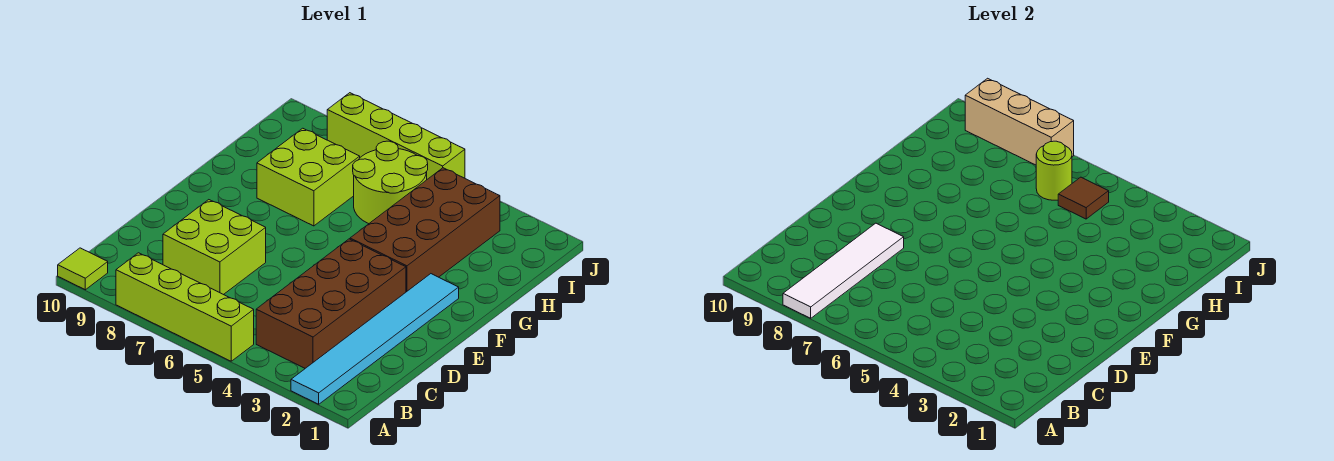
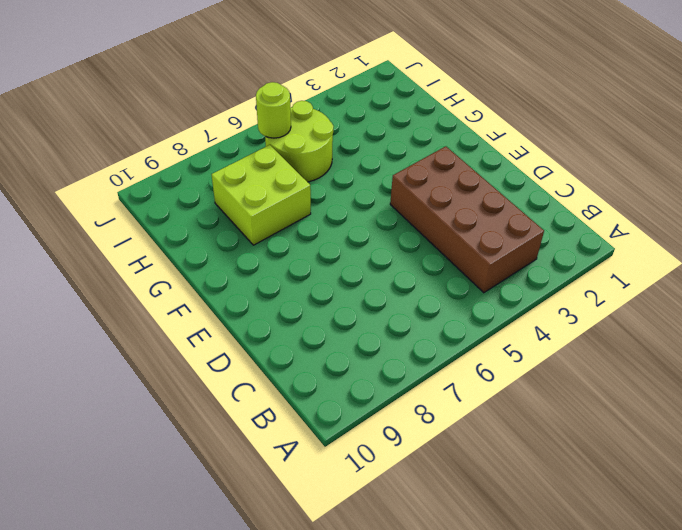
none -> cyan 1x6 tile [291,274,459,404]
none -> lime 1x4 brick [116,253,254,361]
none -> lime 1x1 tile [58,248,108,290]

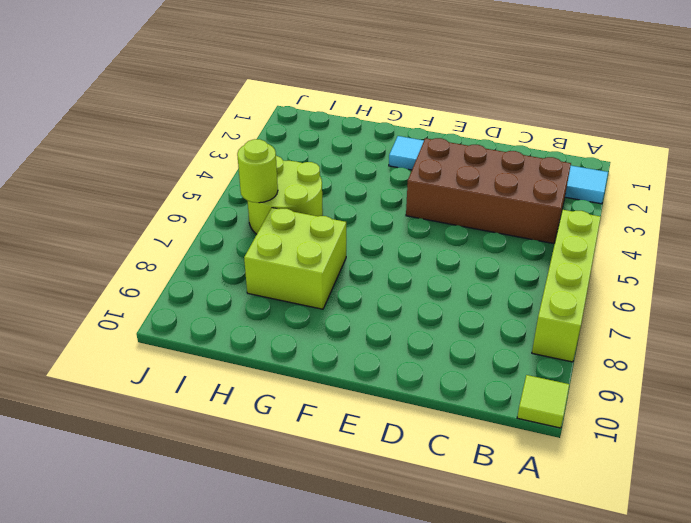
none -> lime 2x2 brick [163,200,266,295]
none -> brown 2x4 brick [350,168,500,292]
none -> lime 1x4 brick [327,93,465,179]

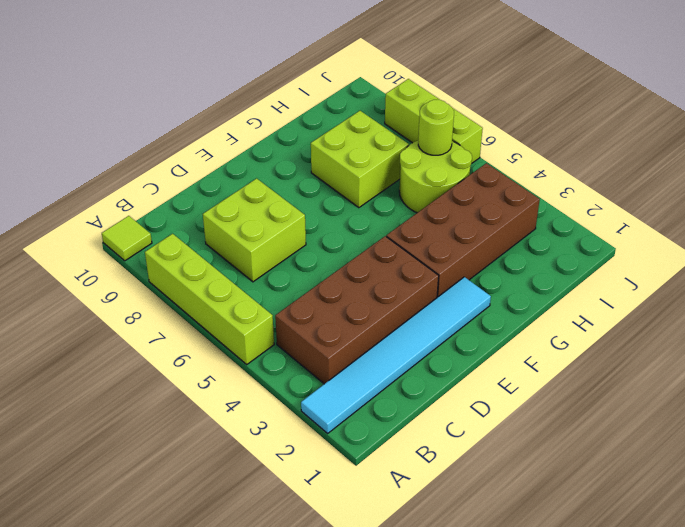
lime 1x3 brick [385,79,483,163] -> lime 1x4 brick [327,93,465,179]
none -> white 1x4 tile [783,223,904,318]
none -> brown 1x1 tile [1058,177,1109,219]
none -> tan 1x3 brick [965,78,1074,165]

